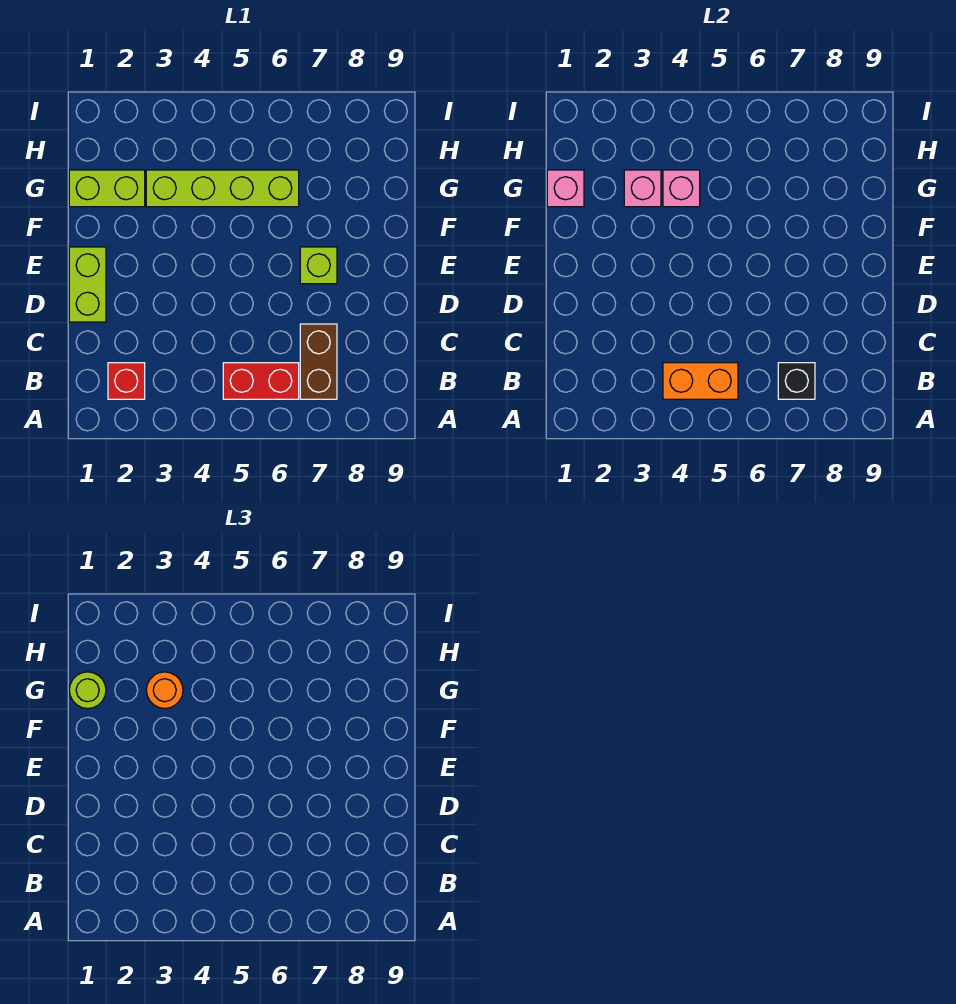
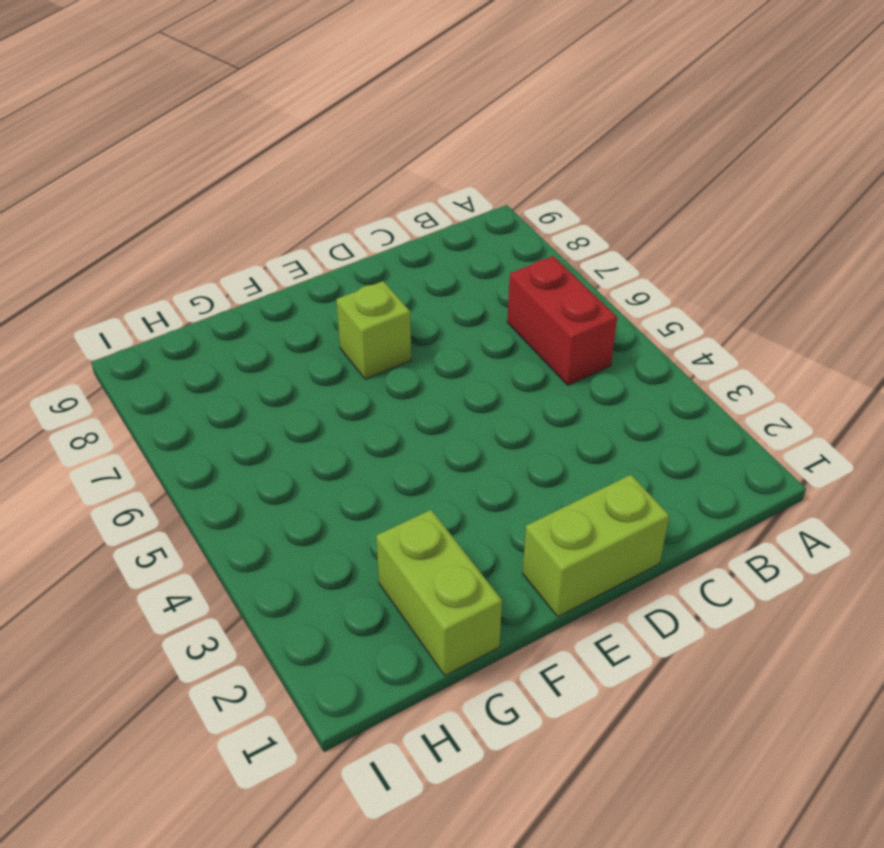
none -> red 1x1 brick [108,363,145,399]
none -> brown 1x2 brick [300,324,337,399]
none -> lime 1x4 brick [146,170,299,207]

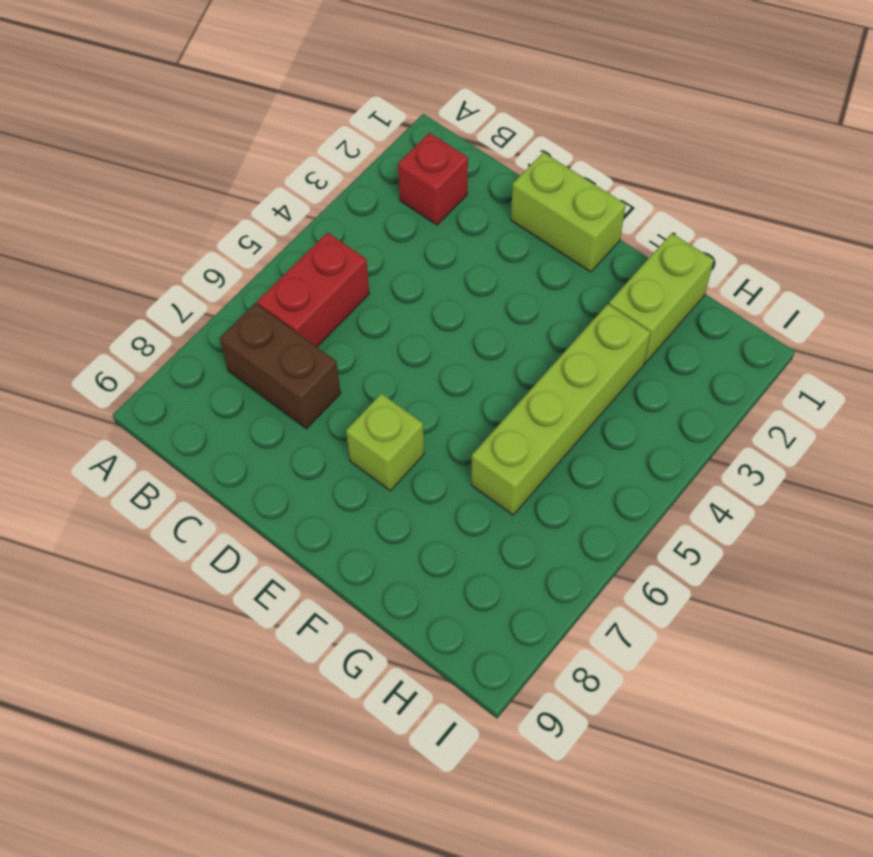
none -> orange 1x2 brick [663,363,738,399]
none -> black 1x1 brick [778,363,815,399]
none -> pink 1x1 brick [547,170,584,207]

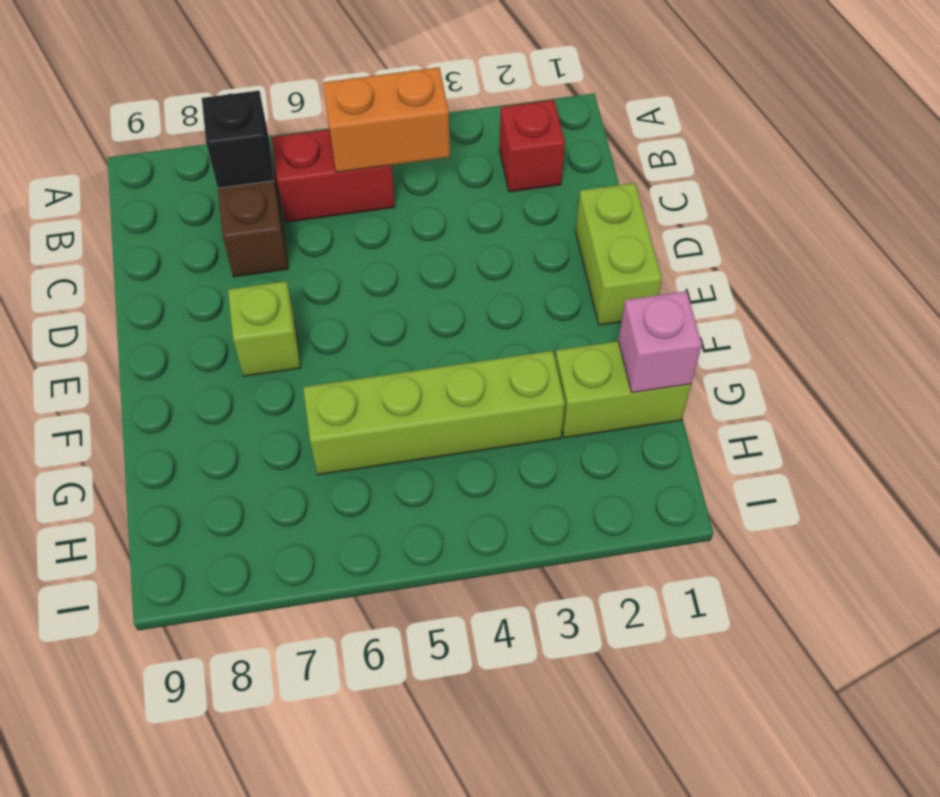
none -> pink 1x1 brick [624,170,661,207]
none -> pink 1x1 brick [663,170,700,207]
none -> lime 1x1 round brick [69,672,106,709]

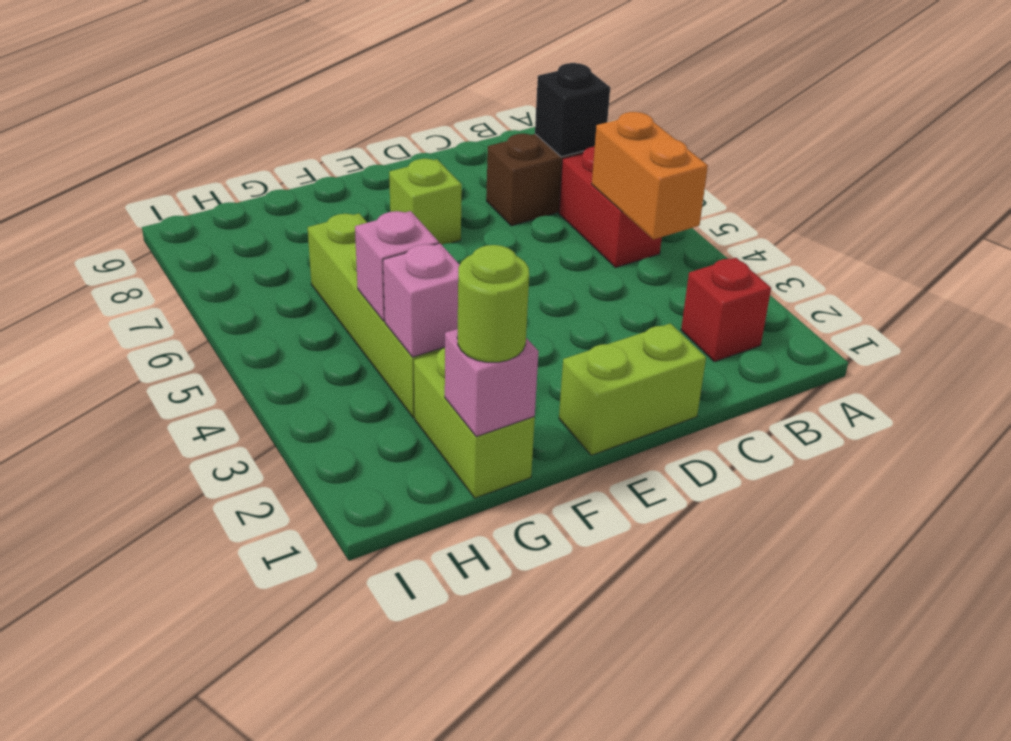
none -> orange 1x1 round brick [146,672,183,709]

